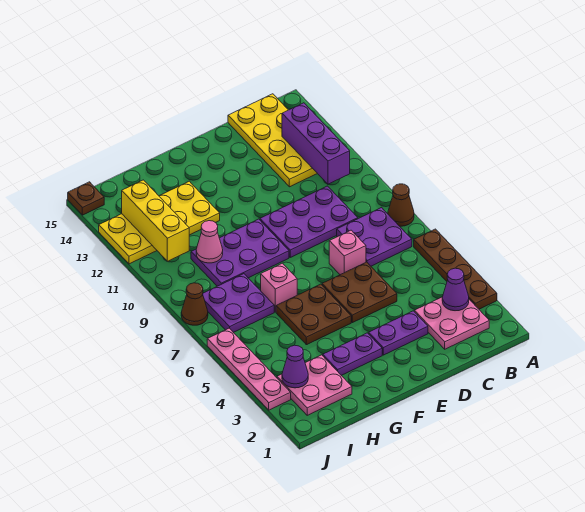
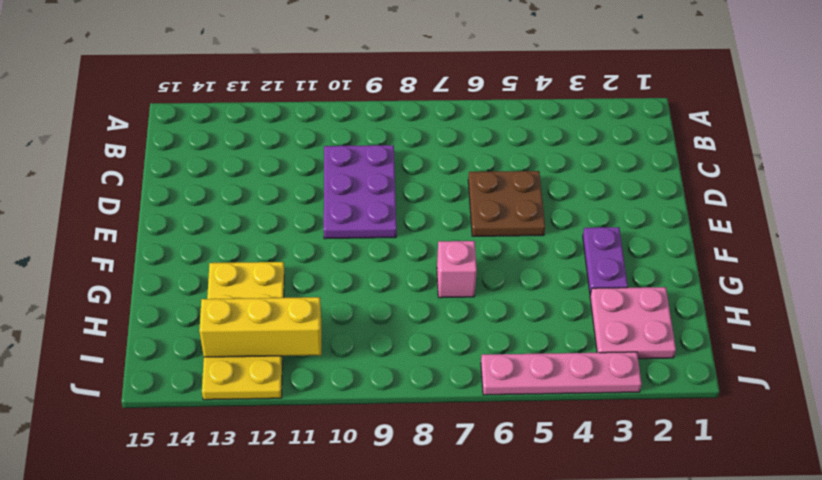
none -> brown 1x4 plate [414,229,497,309]
none -> brown 1x1 cone [388,184,414,226]
none -> pink 2x2 plate [414,297,489,349]

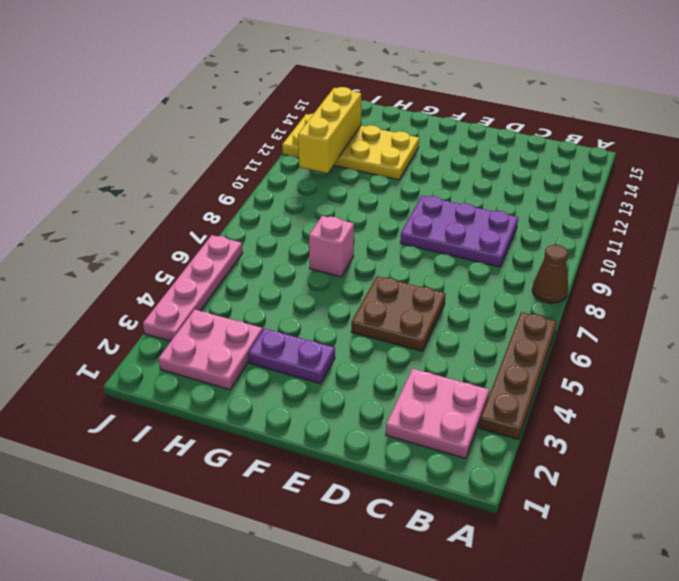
none -> purple 2x2 plate [337,208,412,266]
none -> yellow 2x4 plate [228,94,317,187]
none -> purple 1x2 plate [369,311,428,355]

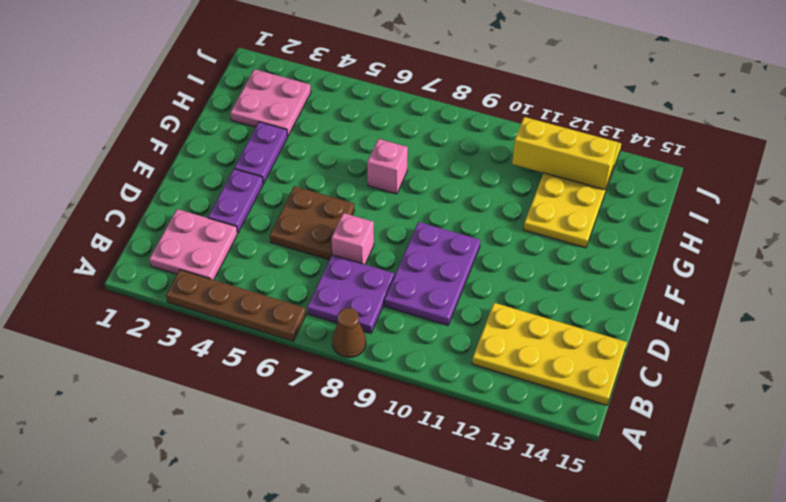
none -> brown 2x2 plate [276,284,351,345]
none -> purple 2x3 plate [191,219,289,286]
none -> purple 2x2 plate [203,274,274,332]

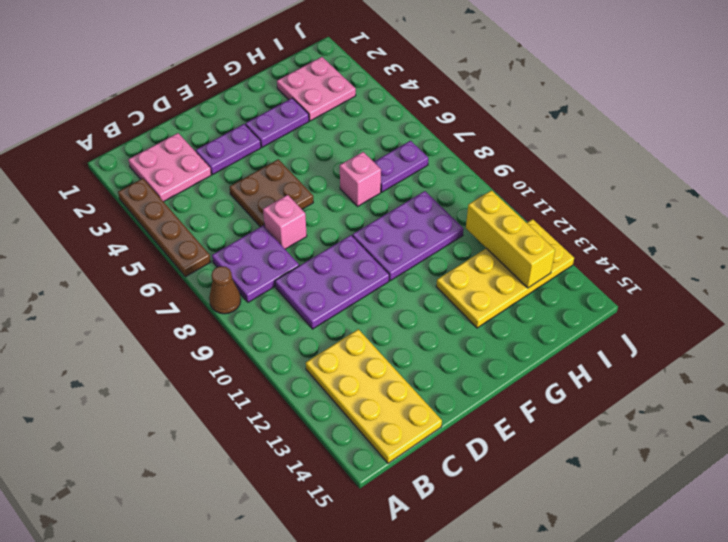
purple 1x2 plate [374,141,428,192] -> purple 2x2 plate [203,274,274,332]
none -> brown 2x2 plate [276,284,351,345]
none -> pink 1x4 plate [207,328,291,410]
none -> brown 1x1 cone [181,283,208,325]

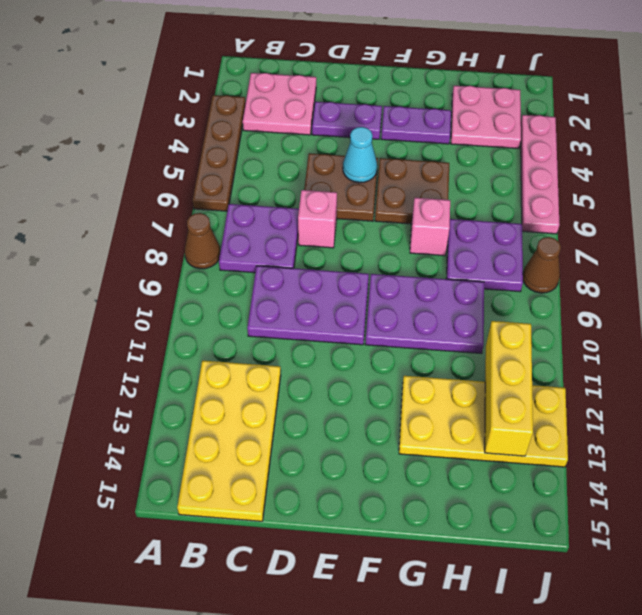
cyan 1x1 cone [343,127,377,183] -> none
none -> brown 1x1 plate [68,182,104,215]
none -> purple 1x1 cone [442,268,469,311]
none -> purple 1x3 brick [282,103,350,184]

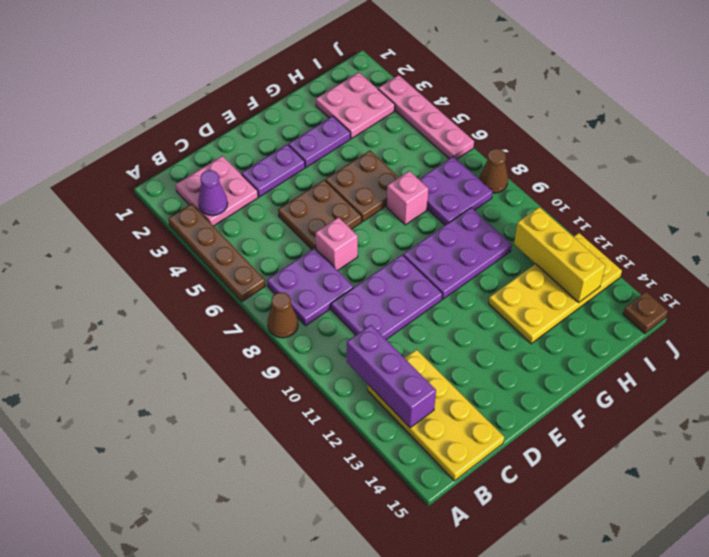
none -> pink 1x1 cone [196,221,223,263]
none -> purple 1x1 cone [282,345,308,388]

